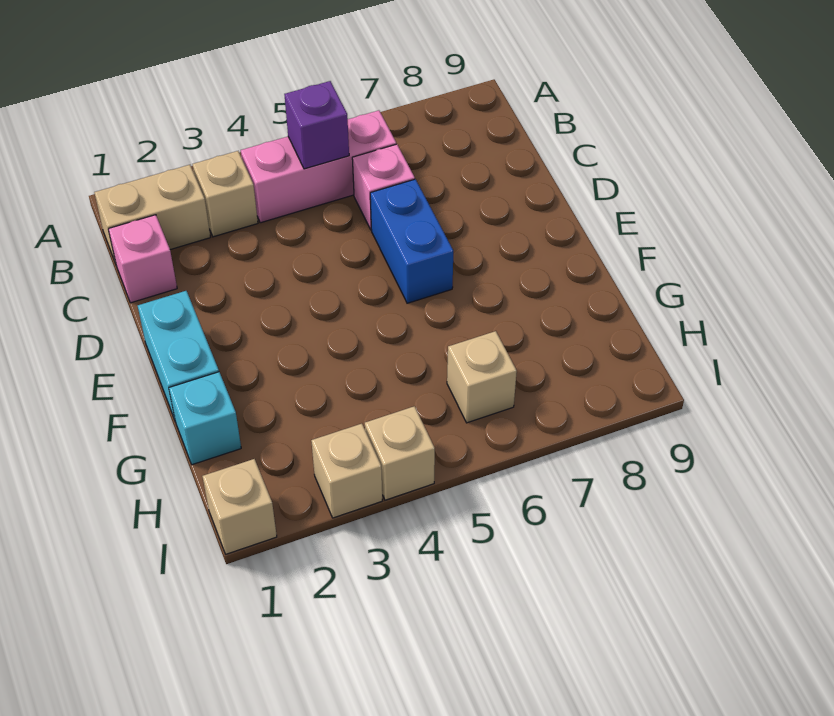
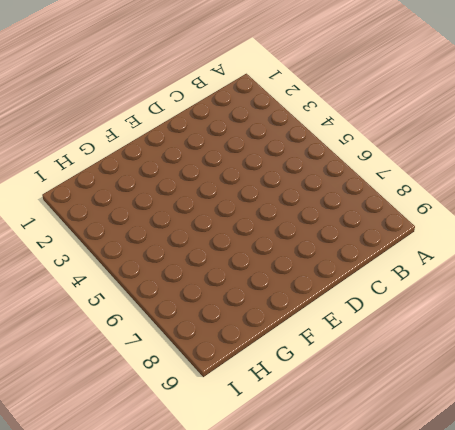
none -> tan 1x2 brick [94,165,210,263]
none -> tan 1x1 brick [193,151,258,237]
none -> pink 1x3 brick [241,110,396,223]

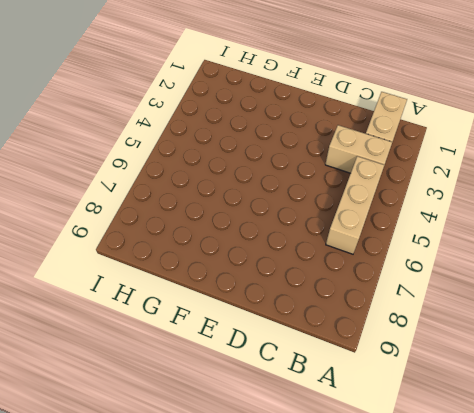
tan 1x2 brick [325,125,392,173] -> tan 1x1 brick [193,151,258,237]
tan 1x3 brick [326,156,384,254] -> pink 1x3 brick [241,110,396,223]
none -> pink 1x1 brick [108,215,177,303]
none -> pink 1x1 brick [352,144,415,229]
none -> blue 1x2 brick [370,179,453,303]

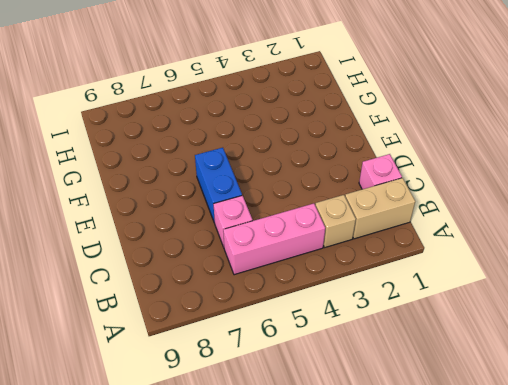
none -> cyan 1x2 brick [138,291,219,422]
none -> cyan 1x1 brick [169,372,241,465]
none -> tan 1x1 brick [447,331,517,423]

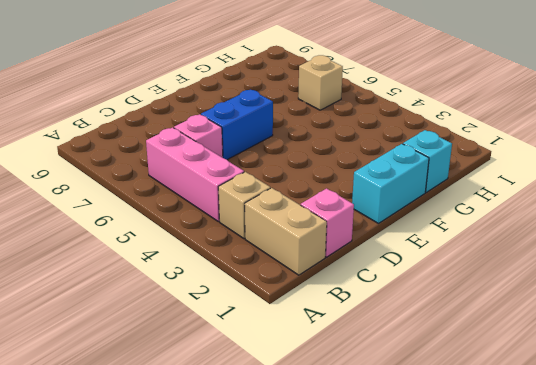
none -> tan 1x1 brick [202,459,277,554]
none -> tan 1x1 brick [311,424,382,518]
none -> tan 1x1 brick [365,406,435,500]

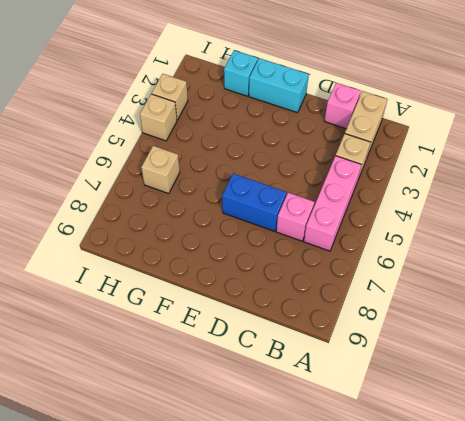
none -> tan 1x1 brick [202,459,277,554]
none -> purple 1x1 brick [284,81,349,169]

